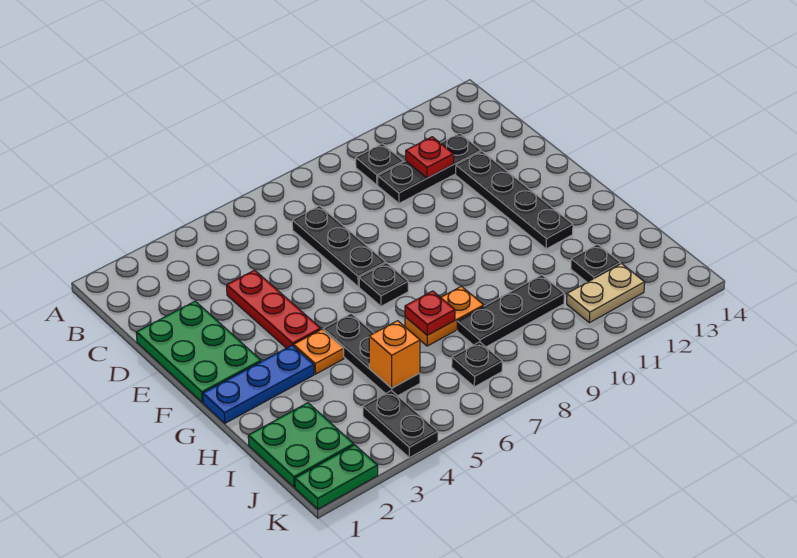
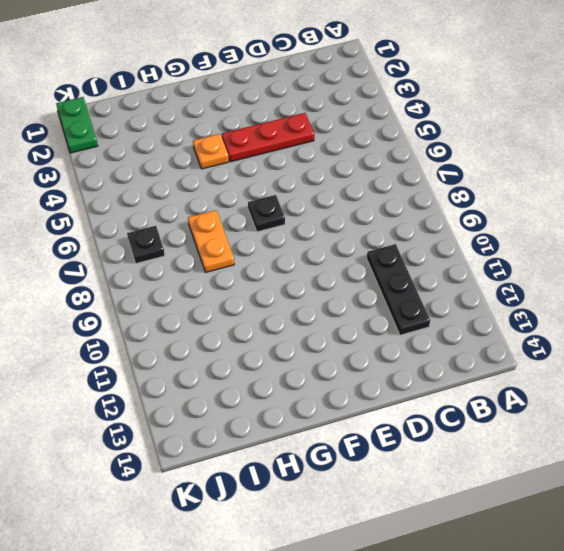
none -> black 1x1 plate [356,144,403,185]
none -> black 1x3 plate [292,206,386,287]
none -> green 2x3 plate [136,301,261,402]

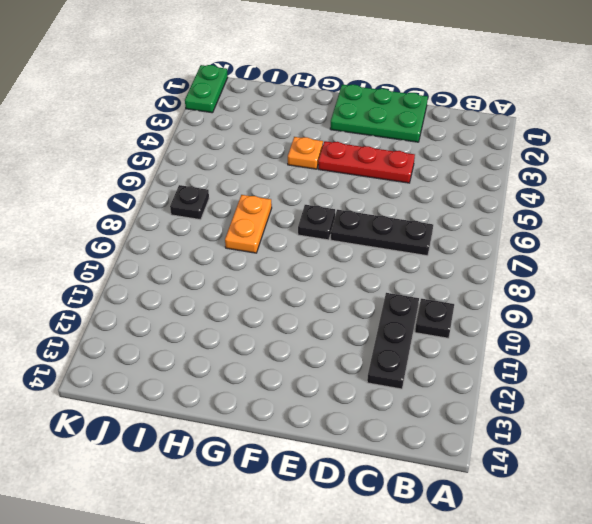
none -> black 1x4 plate [456,151,573,249]
none -> blue 1x3 plate [203,345,314,423]
none -> black 1x3 plate [323,314,420,396]

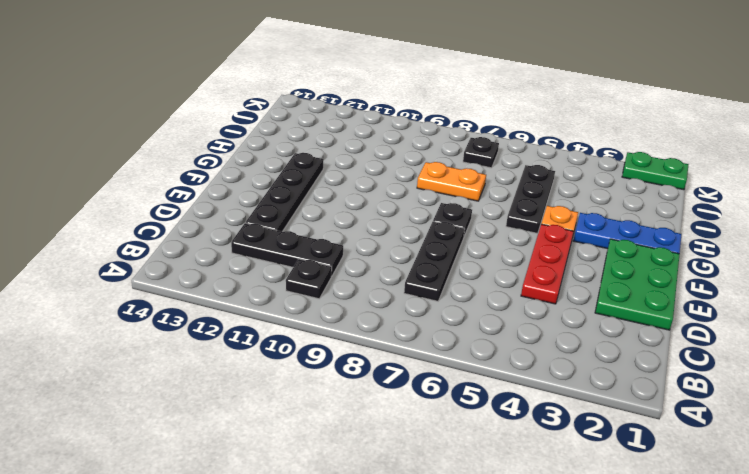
none -> green 2x2 plate [248,403,354,487]
none -> black 1x3 plate [457,275,564,347]
none -> black 1x1 plate [571,244,620,282]

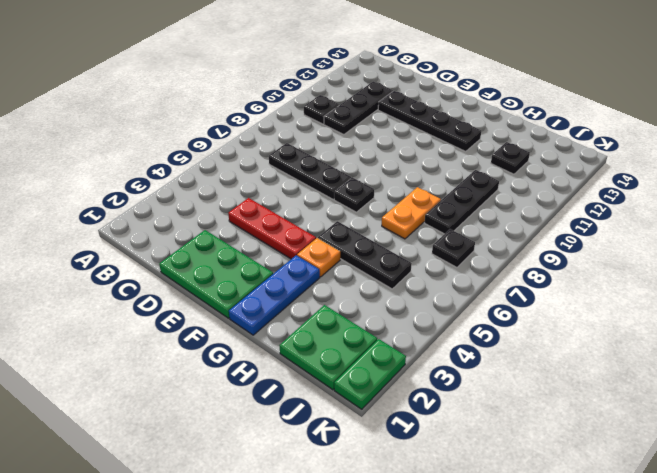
none -> black 1x2 plate [363,390,438,458]
none -> tan 1x2 plate [567,264,645,323]
none -> red 1x1 plate [406,137,454,178]

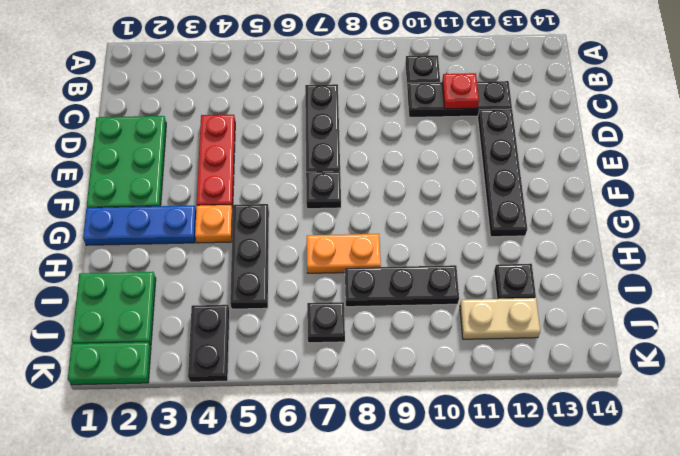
none -> red 1x1 plate [405,291,455,335]
none -> orange 1x1 brick [369,321,420,388]

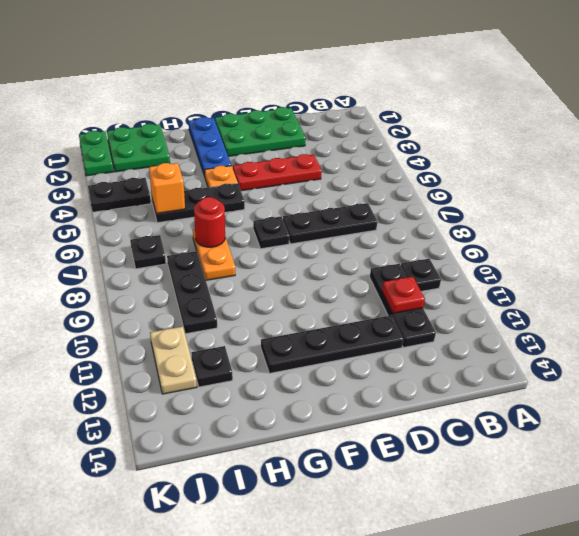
red 1x1 round brick [194,197,225,247] -> red 1x1 plate [405,291,455,335]

